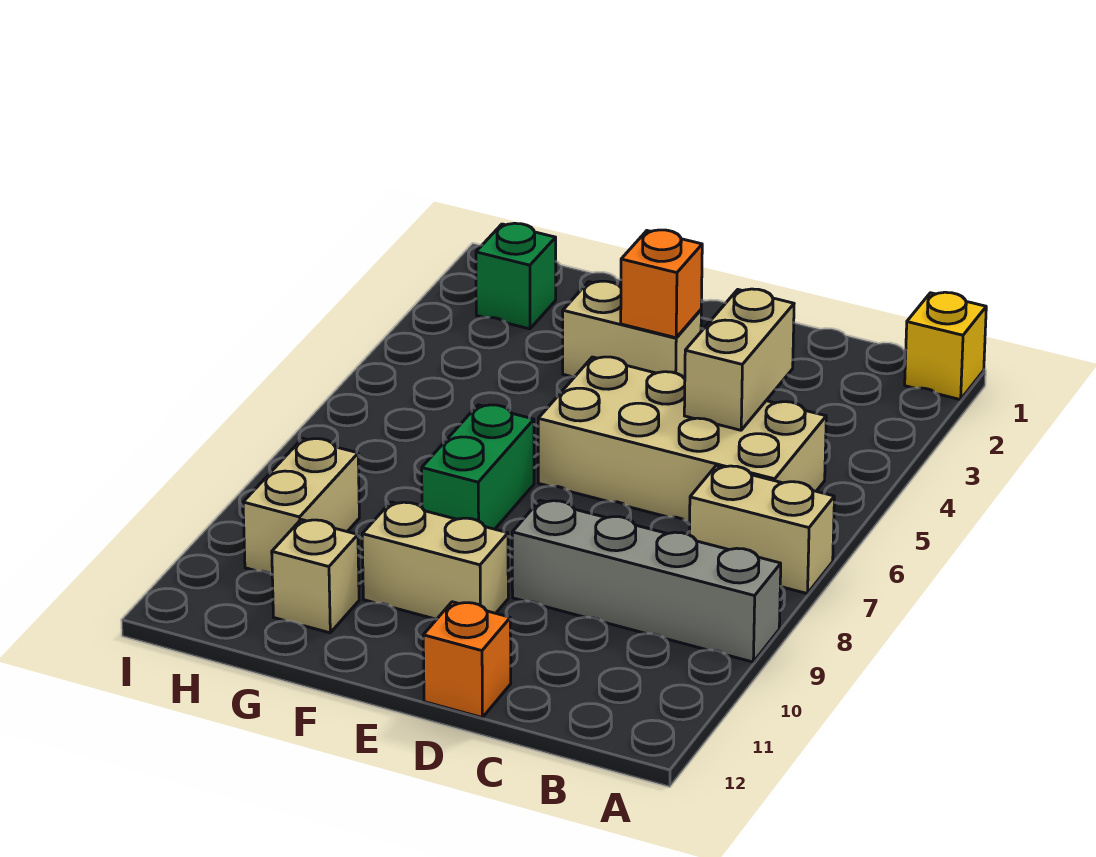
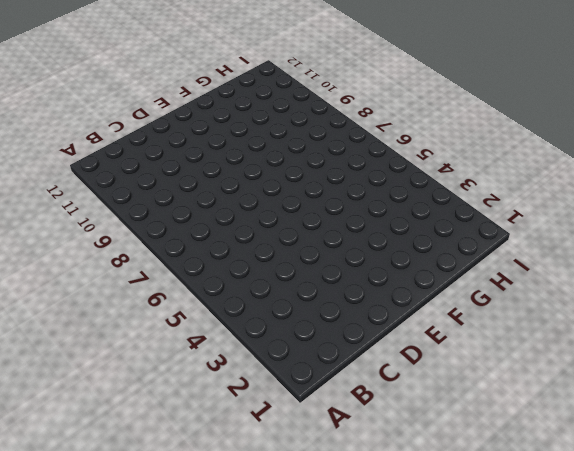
none -> yellow 1x1 brick [905,292,986,400]
none -> tan 1x2 brick [689,466,834,594]
none -> grey 1x4 brick [512,500,781,662]

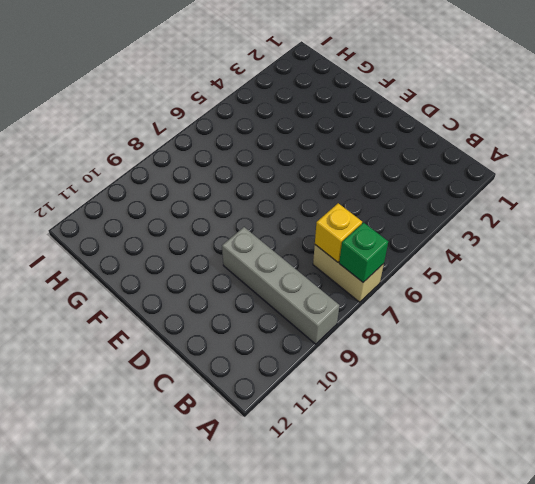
green 1x1 brick [339,223,388,282] -> green 1x1 brick moved to [476,223,556,329]
yellow 1x1 brick [315,203,362,262] -> yellow 1x1 brick moved to [905,292,986,400]
none -> tan 2x4 brick [538,357,826,523]
none -> orange 1x1 brick [423,602,511,717]
none -> tan 1x2 brick [563,281,701,379]

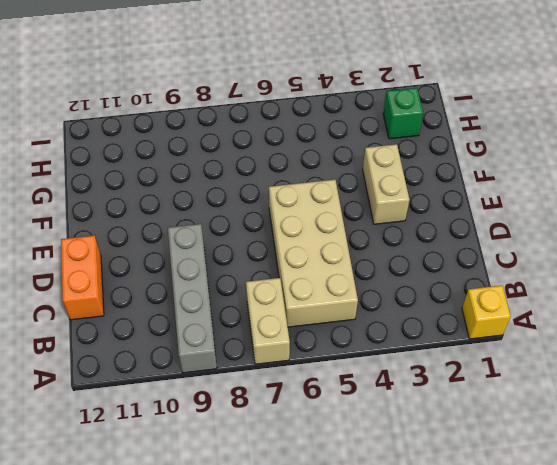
orange 1x2 brick [61,235,104,320] -> orange 1x1 brick [423,602,511,717]
none -> tan 1x2 brick [362,502,508,619]
none -> green 1x2 brick [422,405,534,529]
none -> tan 1x1 brick [272,520,359,633]

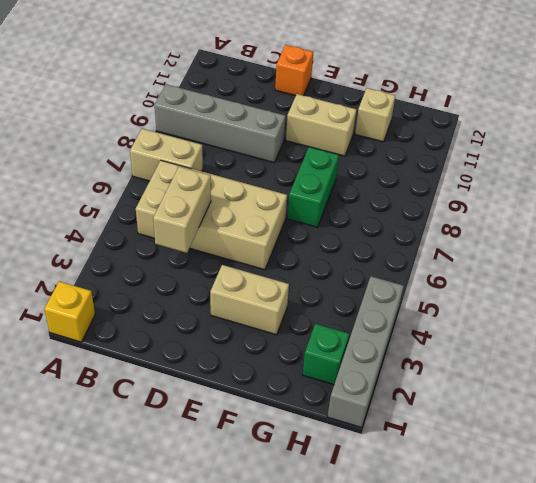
grey 1x4 brick [327,276,404,428] -> none
none -> tan 1x2 brick [243,438,359,574]
none -> orange 1x1 brick [621,230,702,338]

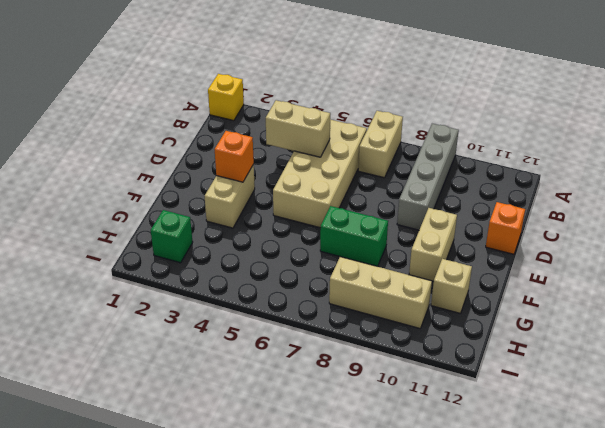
tan 1x3 brick [329,257,432,328] -> tan 1x2 brick [243,438,359,574]

